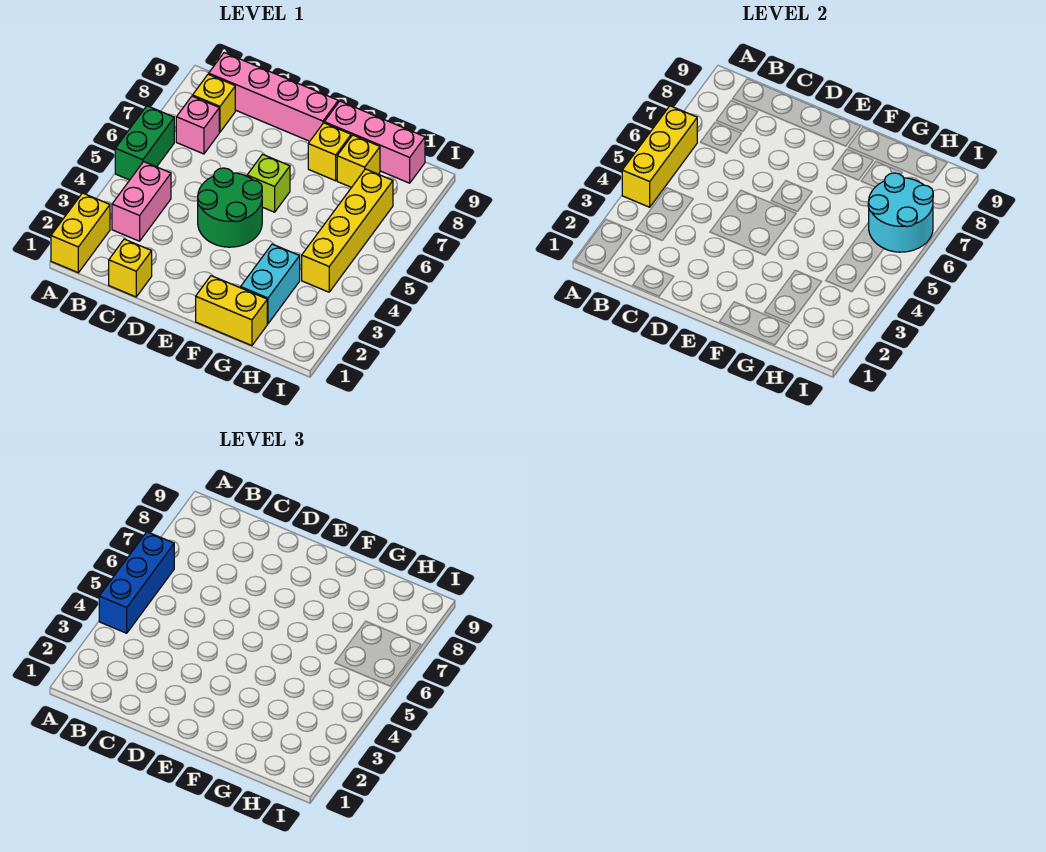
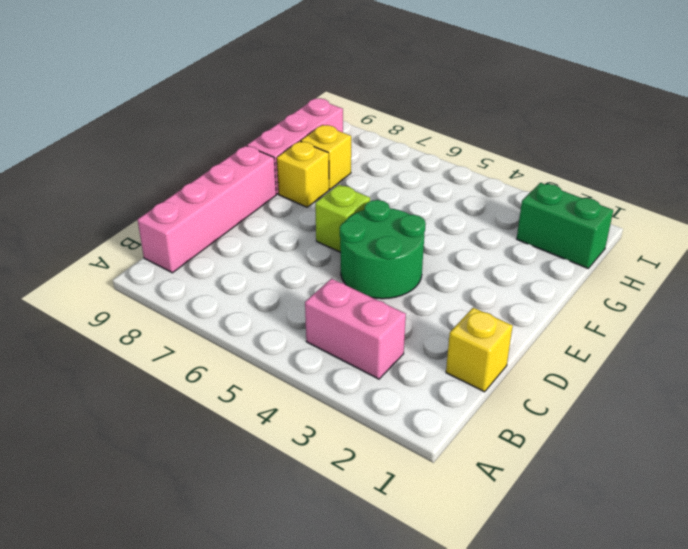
green 1x2 brick [517,183,613,268] -> green 1x2 brick moved to [115,106,174,180]
none -> yellow 1x2 brick [51,193,110,273]
none -> pink 1x1 brick [176,96,219,154]
none -> yellow 1x1 brick [193,74,235,132]

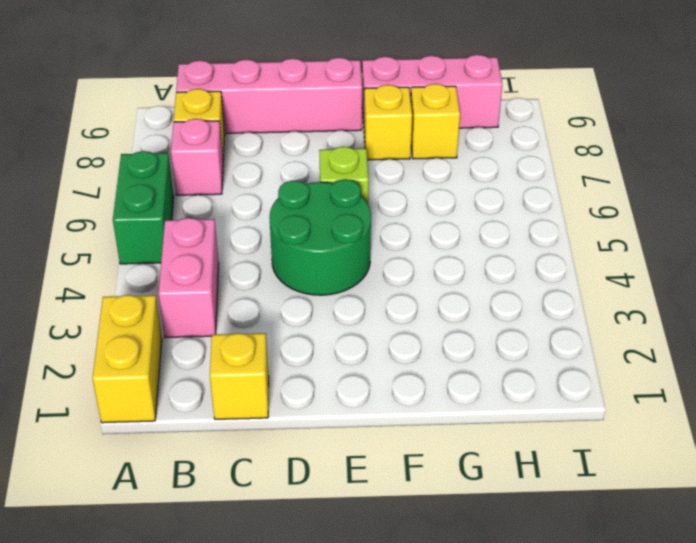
none -> yellow 1x2 brick [196,276,267,346]
none -> cyan 1x2 brick [241,244,300,324]
none -> yellow 1x4 brick [302,169,393,292]

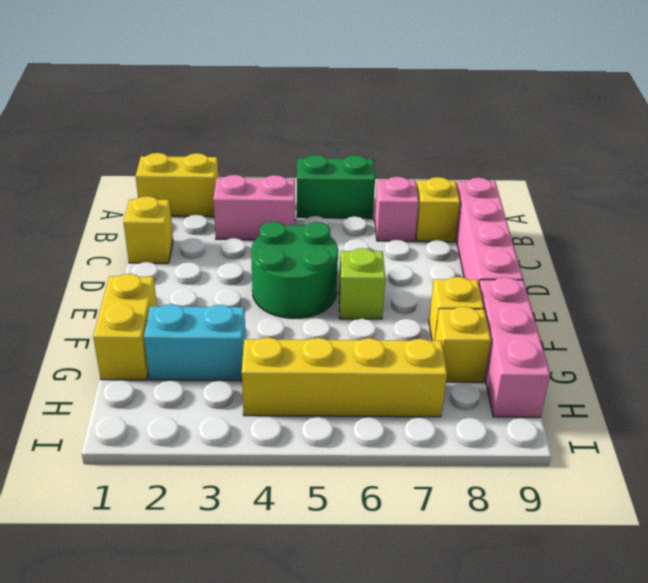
none -> yellow 1x3 brick [622,106,697,207]
none -> cyan 2x2 round brick [868,173,933,252]
none -> blue 1x3 brick [99,532,174,633]

